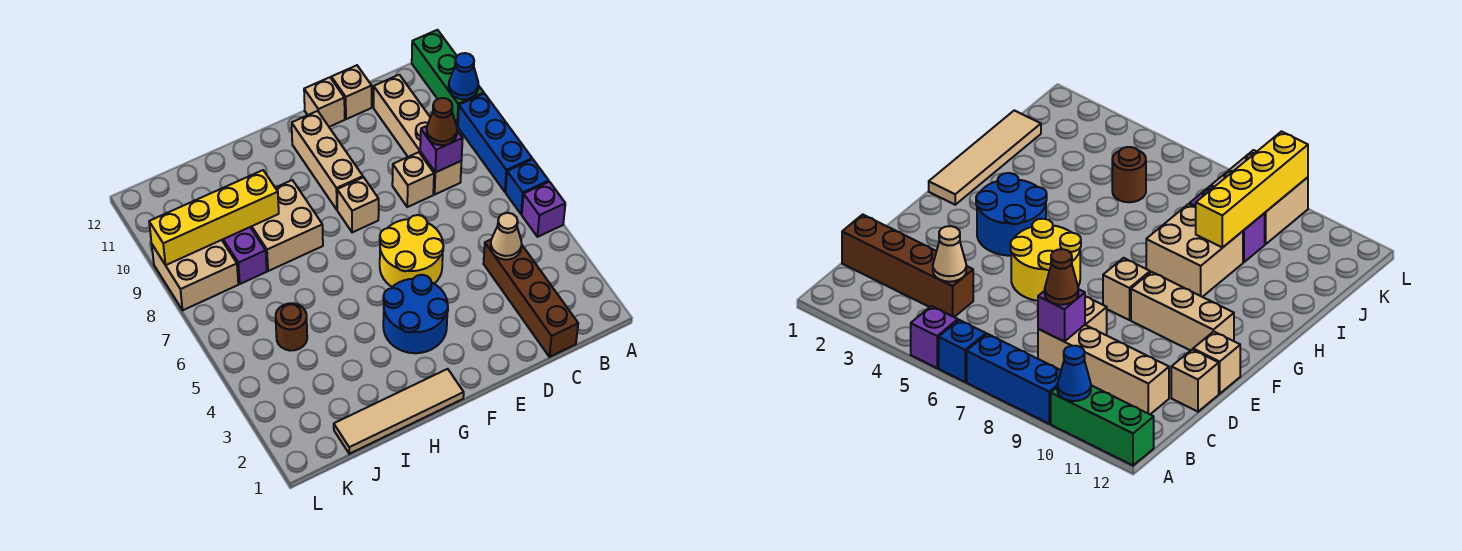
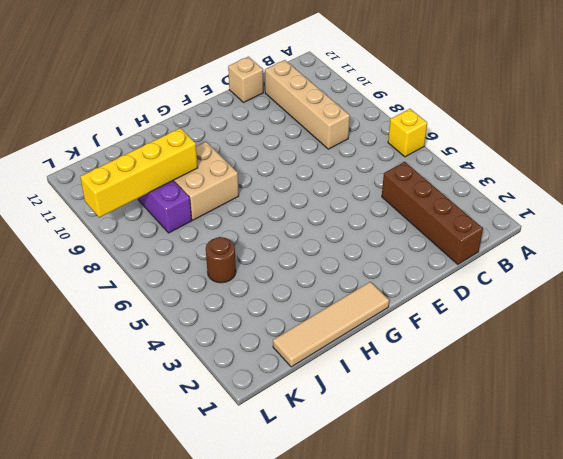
yellow 1x1 brick [388,109,427,157] -> blue 1x1 brick [506,159,549,214]
none -> purple 1x1 brick [522,182,565,237]
none -> blue 1x3 brick [458,94,532,192]
none -> green 1x3 brick [412,30,484,126]

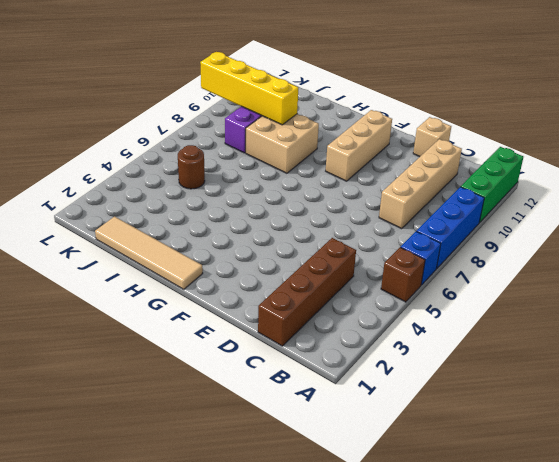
brown 1x1 brick [381,247,425,302] -> purple 1x1 brick [522,182,565,237]
none -> tan 1x1 brick [392,152,434,207]
none -> yellow 2x2 round brick [380,215,443,287]
none -> tan 1x1 brick [304,77,345,127]

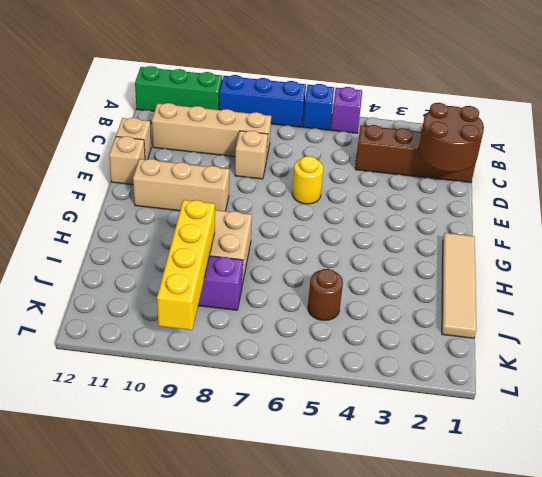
brown 2x2 round brick [419,103,484,172] -> none
yellow 1x1 round brick [292,156,323,204] -> yellow 2x2 round brick [380,215,443,287]
none -> blue 2x2 round brick [383,275,448,353]
none -> tan 1x1 brick [337,177,379,233]
none -> tan 2x2 brick [152,240,238,310]

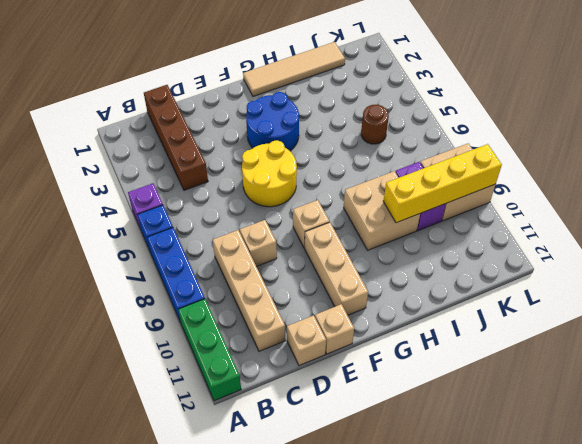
none -> blue 1x1 cone [449,53,478,99]
none -> tan 1x1 cone [491,213,522,260]
none -> purple 1x1 brick [420,126,463,172]

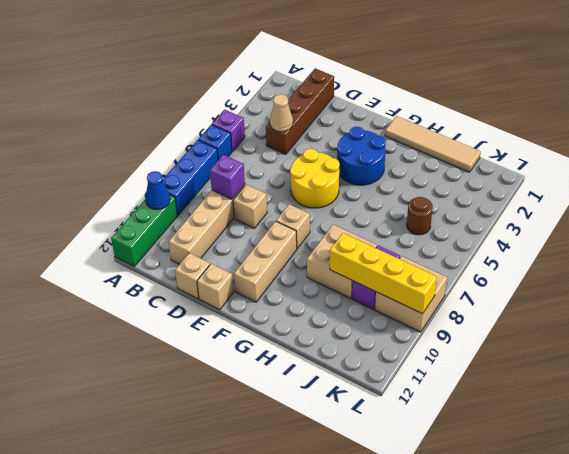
none -> brown 1x1 cone [427,98,457,145]

